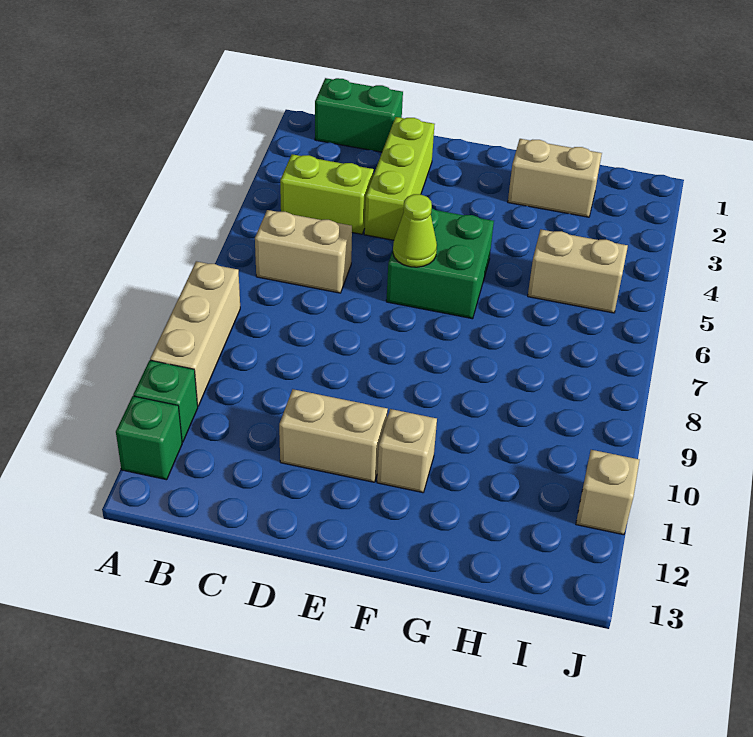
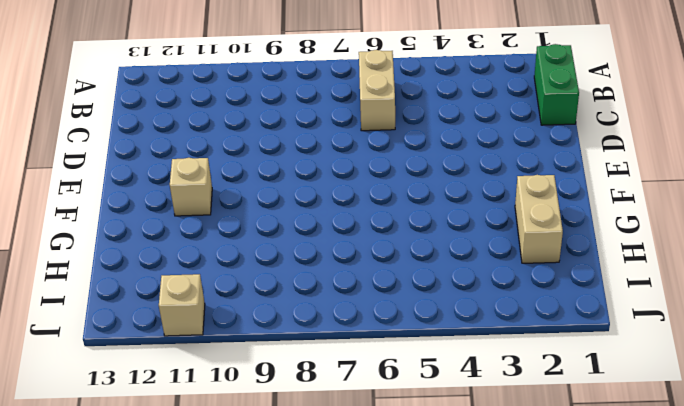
none -> tan 1x3 brick [150,261,240,406]
none -> green 1x1 brick [133,360,198,442]
none -> green 1x1 brick [116,396,182,480]

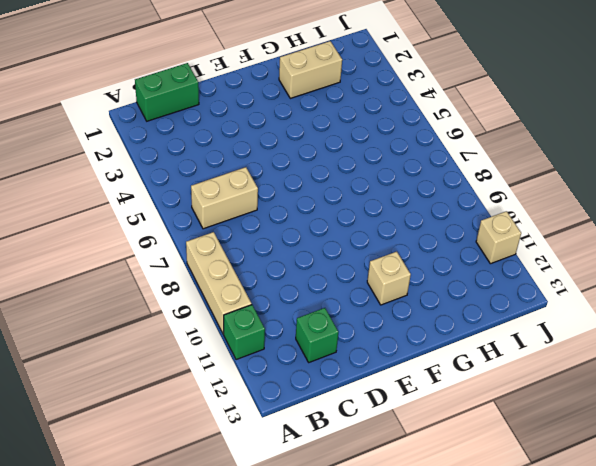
green 1x1 brick [296,308,338,362] -> green 1x1 brick moved to [116,396,182,480]
none -> lime 1x2 brick [280,154,374,234]
none -> lime 1x3 brick [364,117,435,240]
none -> tan 1x2 brick [279,389,388,482]

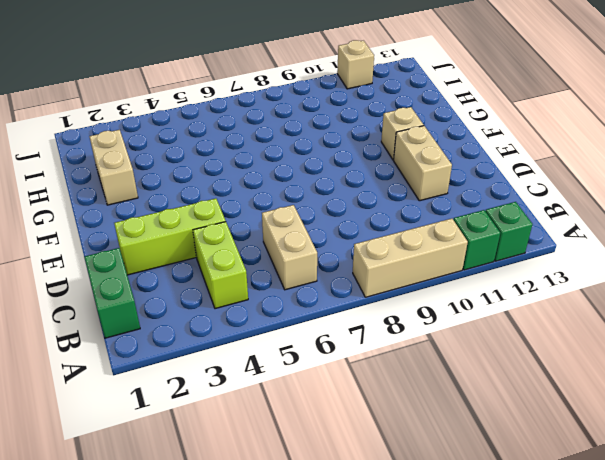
none -> green 2x2 brick [386,209,494,319]
none -> tan 1x2 brick [528,230,628,313]
none -> lime 1x1 cone [393,194,437,267]

